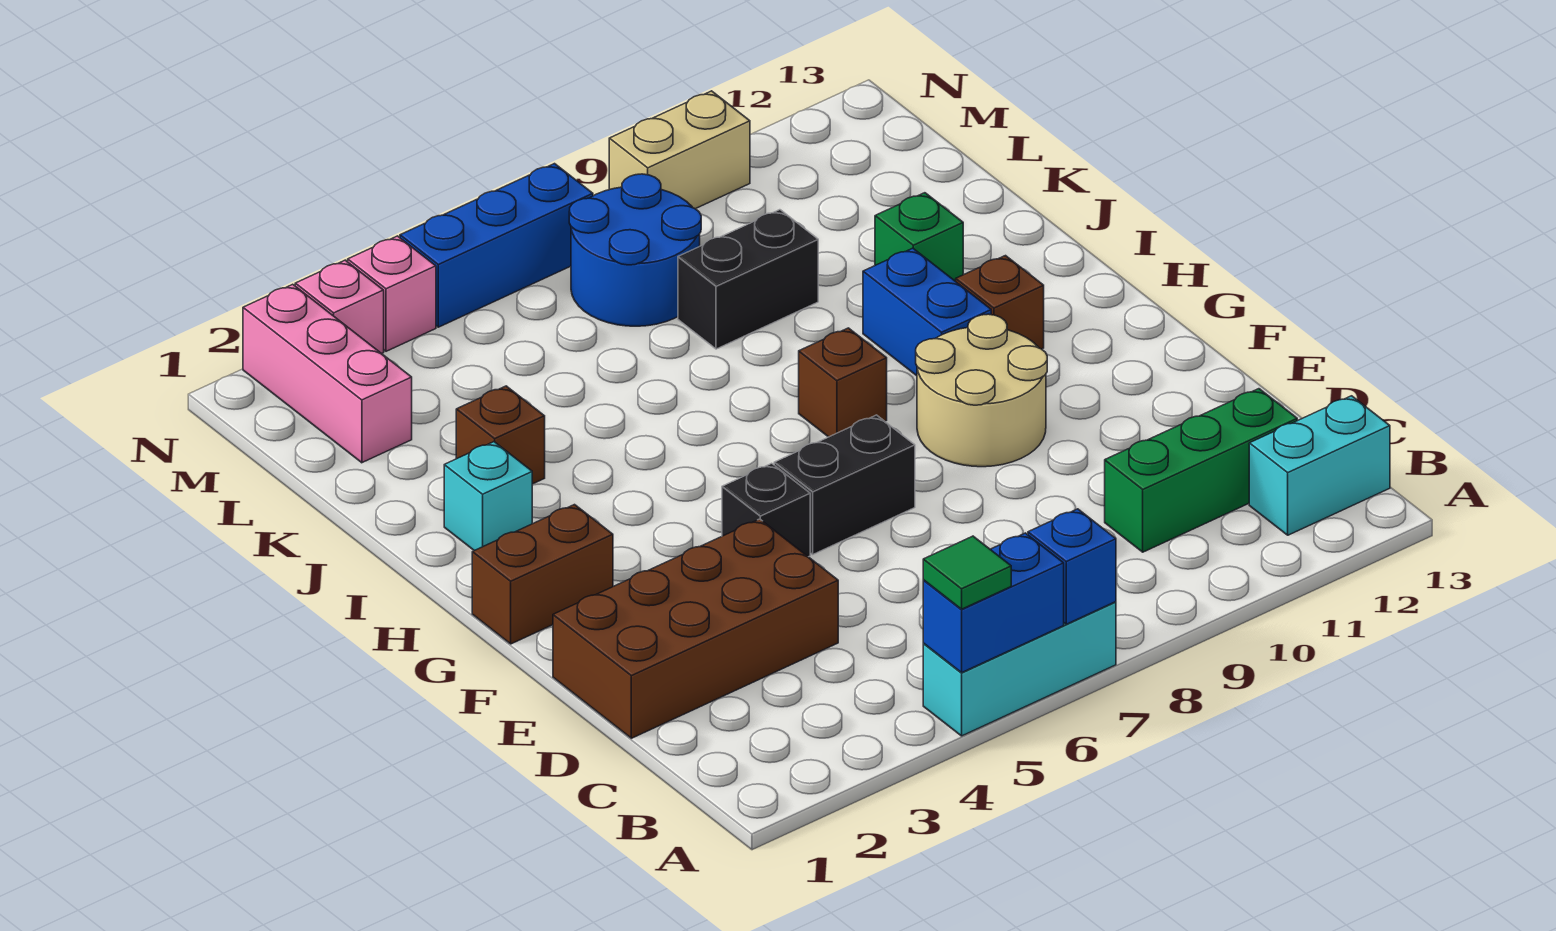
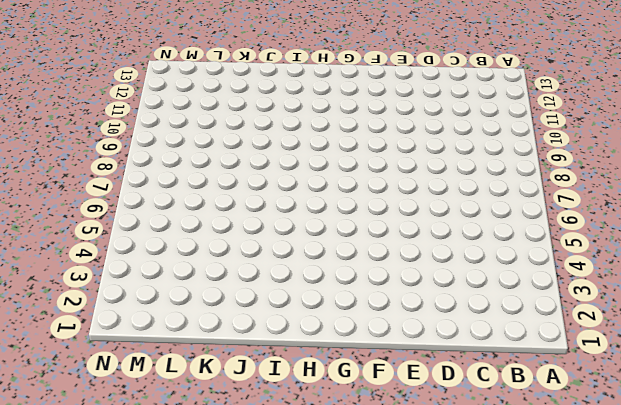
none -> cyan 1x3 brick [923,602,1116,736]
none -> cyan 1x2 brick [1249,396,1390,535]
none -> green 1x3 brick [1105,389,1297,552]

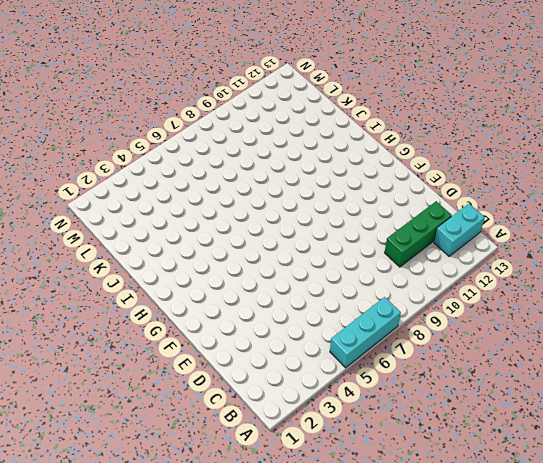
none -> brown 2x4 brick [553,519,838,738]
none -> black 1x1 brick [722,463,810,557]
none -> black 1x2 brick [774,415,915,554]

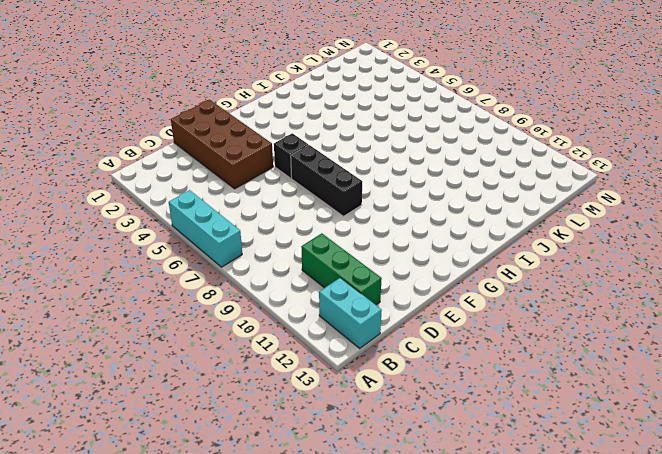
black 1x3 brick [291,145,362,216] -> black 1x2 brick [774,415,915,554]
none -> tan 2x2 round brick [916,314,1047,467]
none -> brown 1x2 brick [472,505,613,644]
none -> brown 1x1 brick [799,328,887,437]

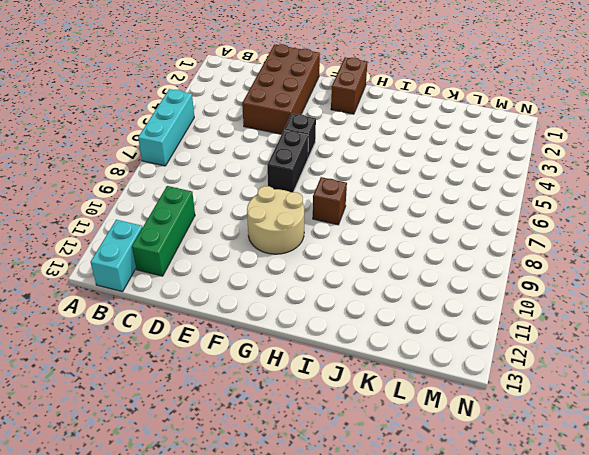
none -> blue 1x2 brick [863,248,991,376]
none -> brown 1x1 brick [956,256,1044,349]
none -> cyan 1x1 brick [444,442,532,551]

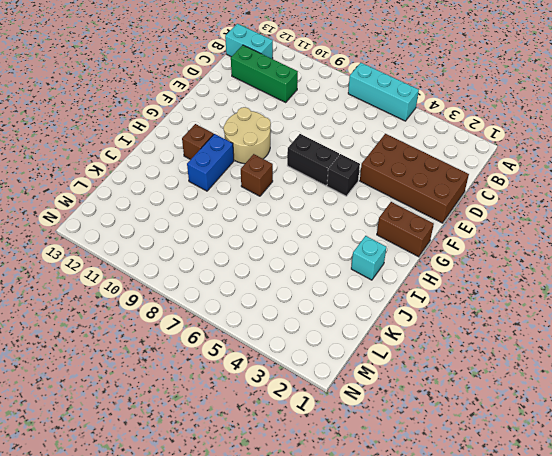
none -> brown 1x1 brick [456,386,545,484]
none -> green 1x1 brick [875,193,963,281]
none -> black 1x2 brick [678,210,818,349]

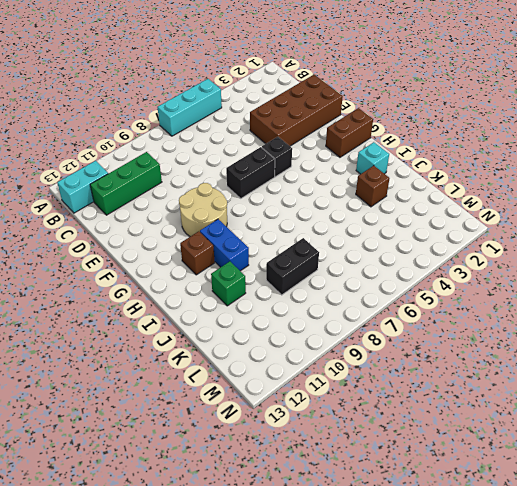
none -> brown 1x1 brick [799,328,887,437]
none -> pink 1x3 brick [243,284,412,463]
none -> blue 2x2 round brick [569,174,701,326]

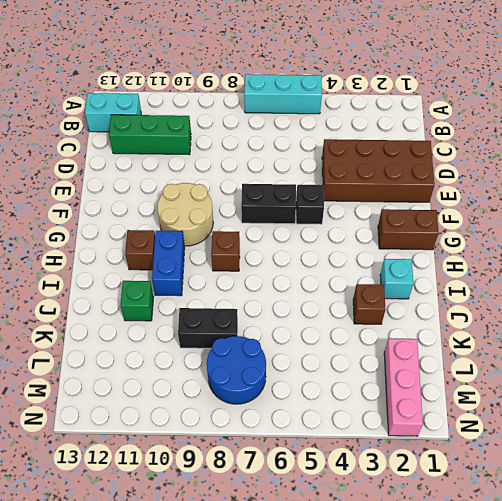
none -> pink 1x1 brick [295,260,384,354]
none -> pink 1x1 brick [348,236,436,351]
none -> blue 1x3 brick [400,164,593,327]

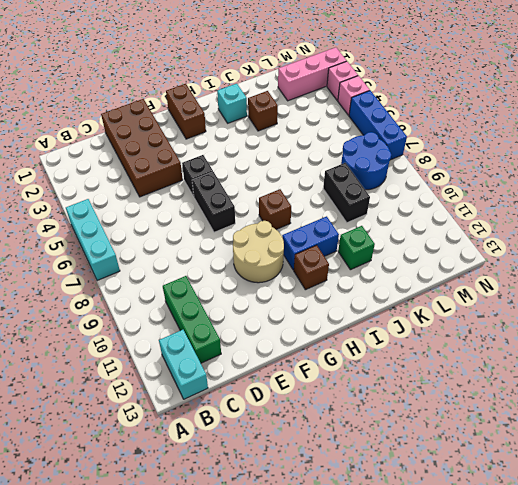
none -> tan 1x2 brick [609,91,750,209]
none -> blue 1x2 brick [923,533,1064,673]
none -> blue 1x1 brick [1028,509,1116,624]

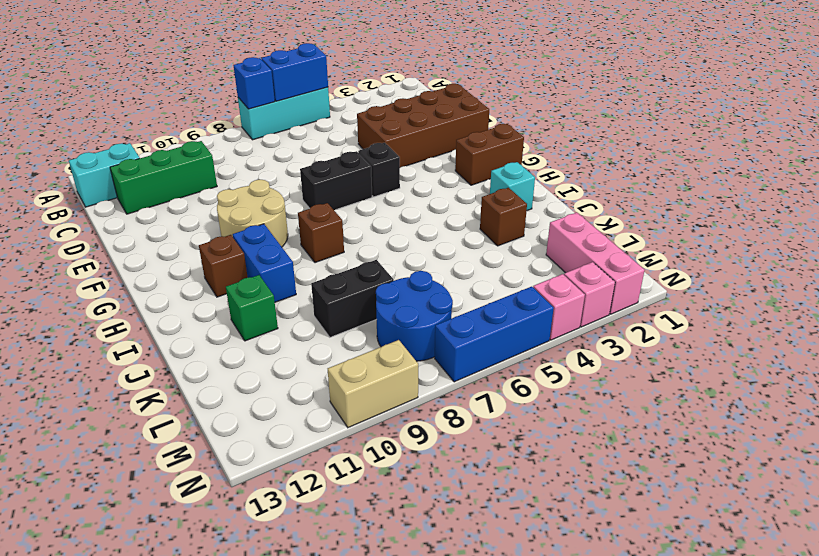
none -> green 1x1 tile [923,536,1011,609]

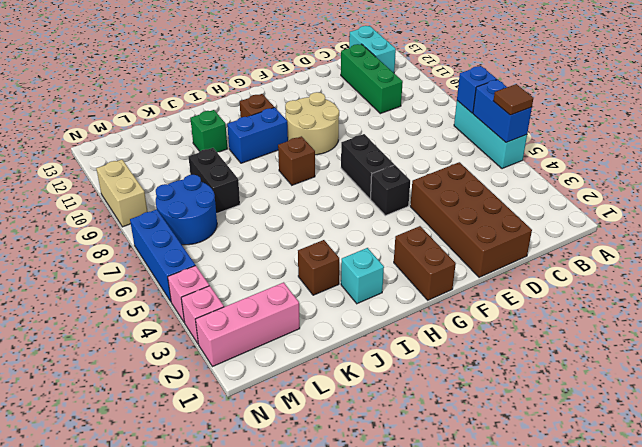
brown 1x1 tile [493,84,533,115] -> green 1x1 tile [923,536,1011,609]

